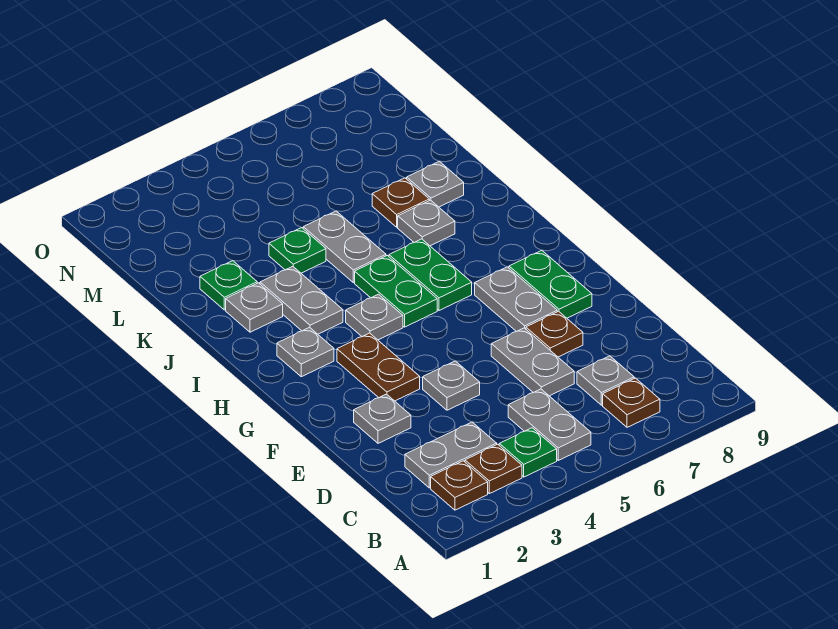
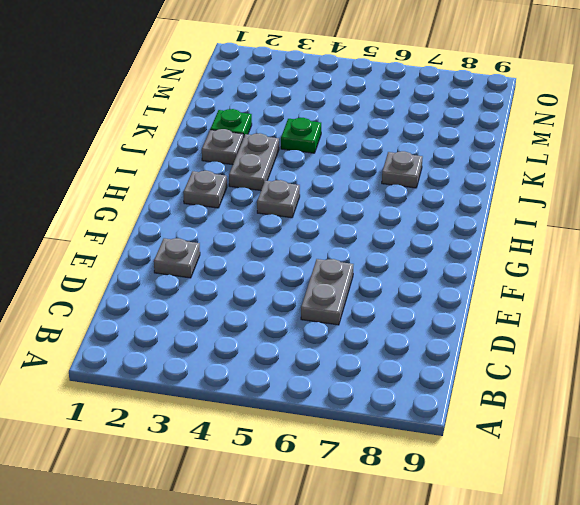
none -> brown 1x1 plate [431,461,488,510]
none -> brown 1x1 plate [465,444,522,494]
none -> green 1x1 plate [499,428,557,477]

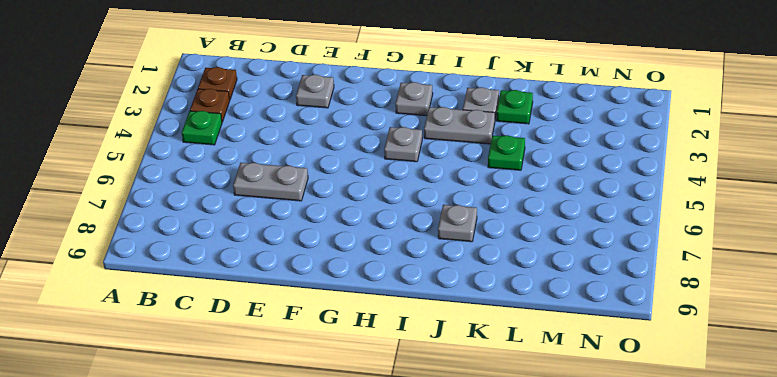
none -> grey 1x2 plate [508,389,591,460]
none -> brown 1x1 plate [603,378,660,427]
none -> grey 1x2 plate [405,422,497,488]

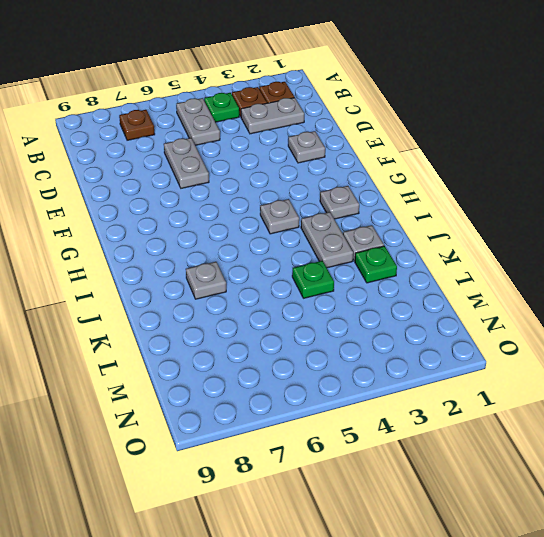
none -> grey 1x1 plate [577,356,634,405]
none -> grey 1x1 plate [423,361,480,410]
none -> brown 1x1 plate [526,311,583,357]

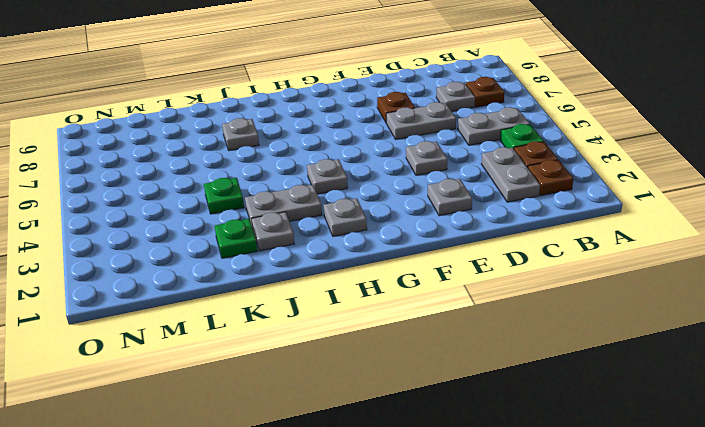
none -> brown 1x2 plate [337,333,420,401]
none -> grey 1x2 plate [475,267,557,332]
none -> green 1x2 plate [509,250,592,318]

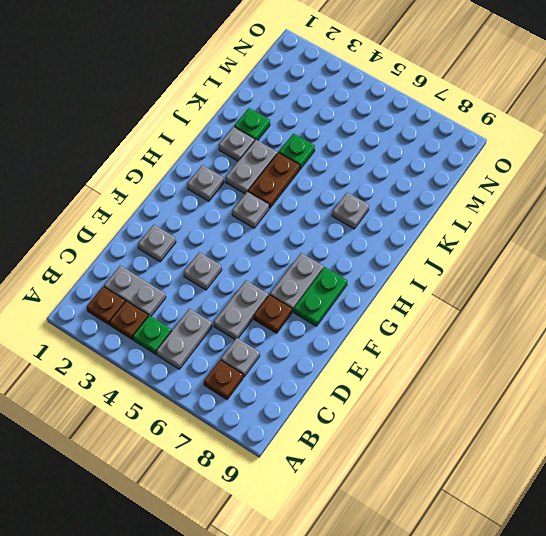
brown 1x2 plate [248,153,300,208] -> brown 1x2 plate moved to [337,333,420,401]
none -> green 1x2 plate [355,256,437,327]
none -> green 1x2 plate [389,239,472,310]
none -> grey 1x2 plate [303,211,386,283]

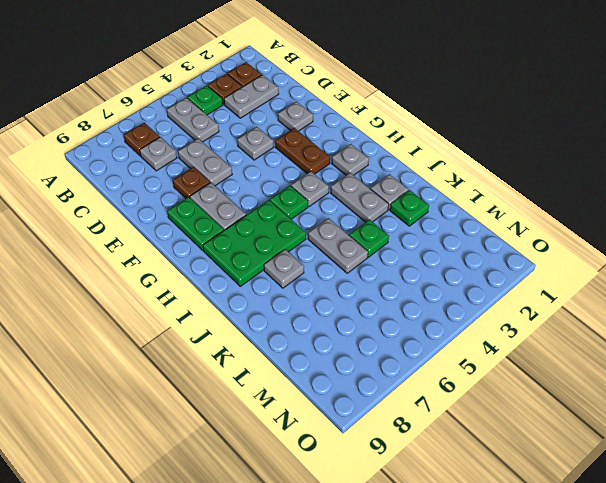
green 1x1 plate [270,186,308,219] -> green 1x2 plate [355,256,437,327]
green 2x3 plate [203,200,306,286] -> green 1x2 plate [389,239,472,310]
none -> brown 1x1 plate [372,178,429,227]
none -> grey 1x1 plate [407,161,464,207]

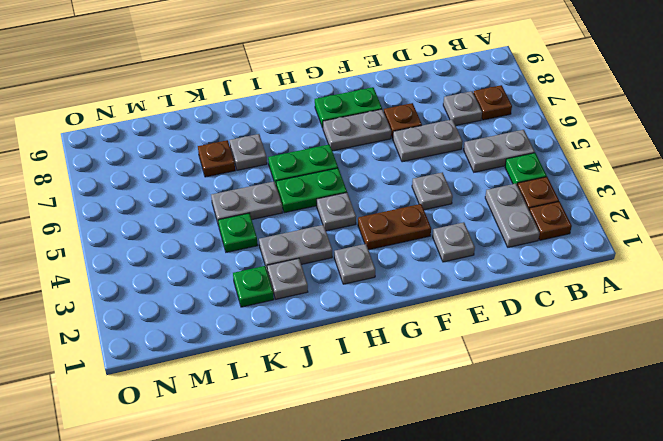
none -> grey 1x1 plate [407,161,464,207]

